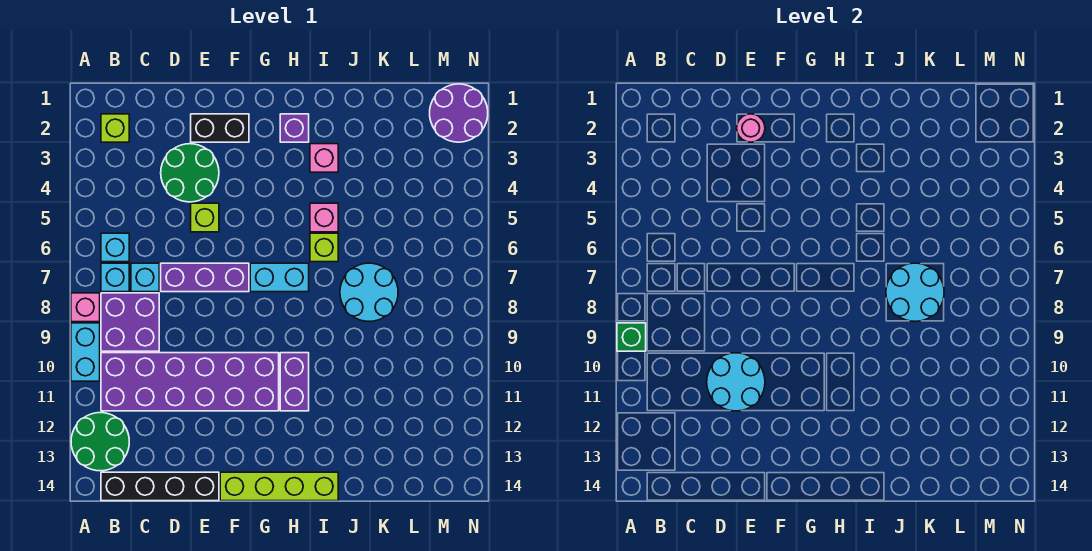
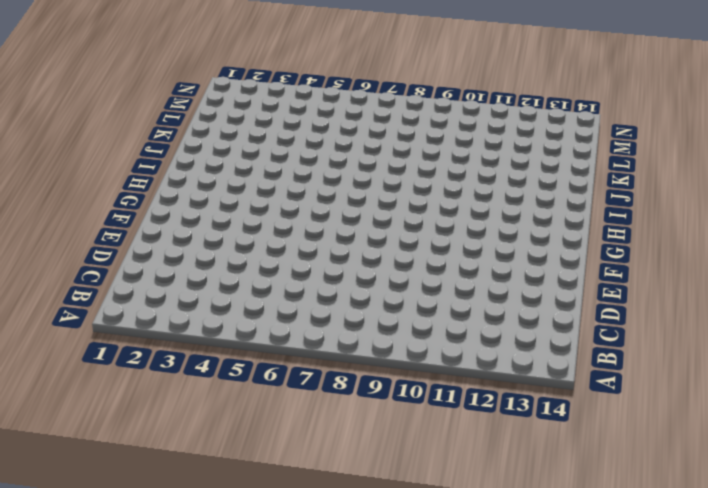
none -> pink 1x1 brick [71,293,100,322]
none -> cyan 1x2 brick [71,323,100,381]
none -> green 2x2 round brick [71,413,129,471]

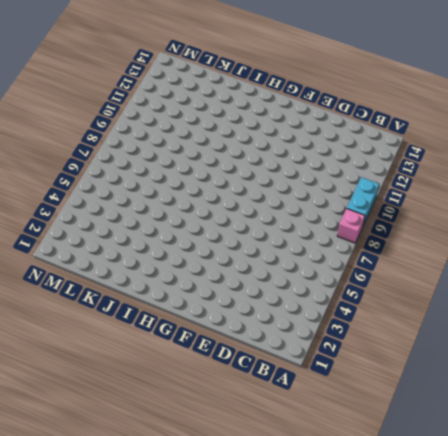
none -> green 2x2 round brick [71,413,129,471]
none -> lime 1x1 brick [101,114,129,142]
none -> cyan 1x1 brick [101,233,129,262]

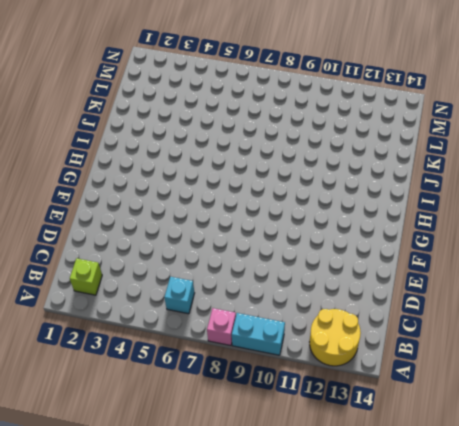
yellow 2x2 round brick [310,309,361,366] -> green 2x2 round brick [71,413,129,471]
none -> cyan 1x1 brick [101,263,129,292]
none -> purple 2x2 brick [101,293,159,351]
none -> purple 2x6 brick [101,353,279,411]

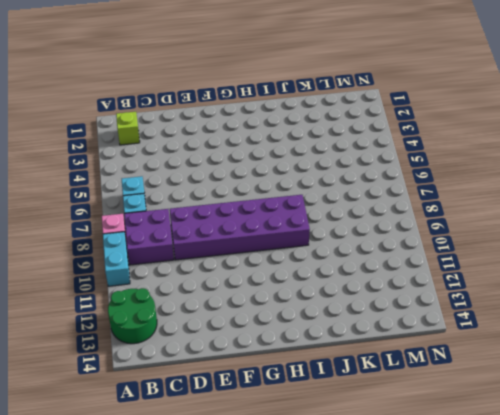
purple 2x6 brick [170,195,310,260] -> purple 2x6 brick moved to [101,353,279,411]
none -> black 1x4 brick [101,472,219,501]
none -> cyan 1x1 brick [131,263,159,292]
none -> green 2x2 round brick [161,144,219,202]

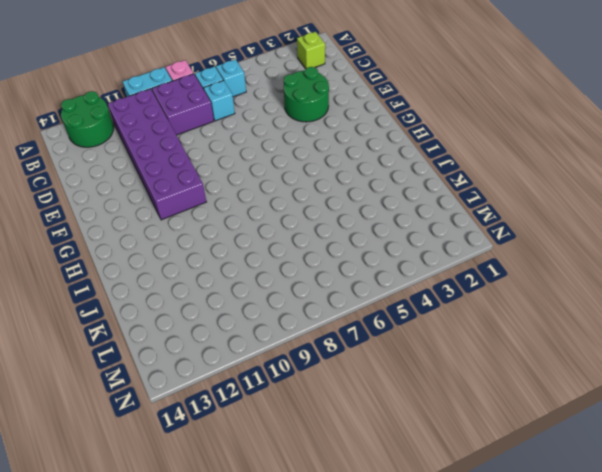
none -> black 1x4 brick [101,472,219,501]
none -> purple 1x3 brick [161,263,249,292]
none -> black 1x2 brick [191,114,249,142]

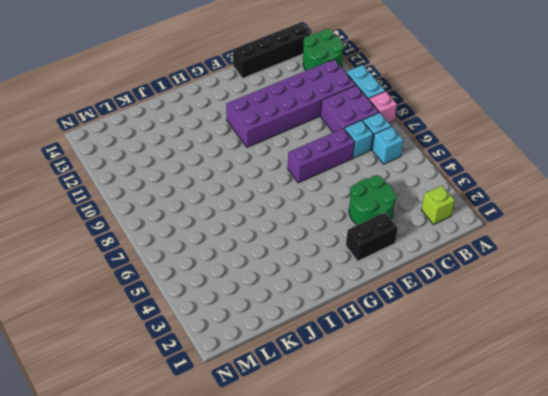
none -> lime 1x1 brick [191,203,219,232]
none -> lime 1x4 brick [220,472,338,501]
none -> cyan 1x2 brick [250,263,309,292]

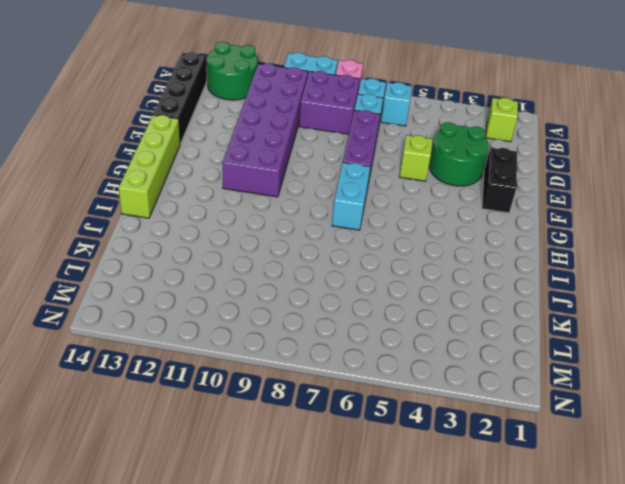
none -> purple 1x1 brick [280,114,309,142]
none -> purple 1x2 brick [280,353,309,411]
none -> pink 1x1 brick [310,144,338,172]

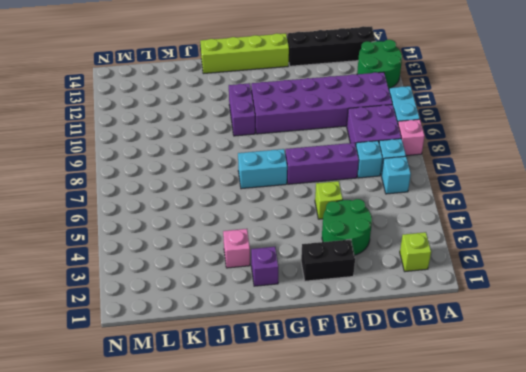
none -> pink 1x1 brick [310,203,338,232]
none -> lime 1x1 brick [310,233,338,262]
none -> cyan 2x2 round brick [340,263,398,321]

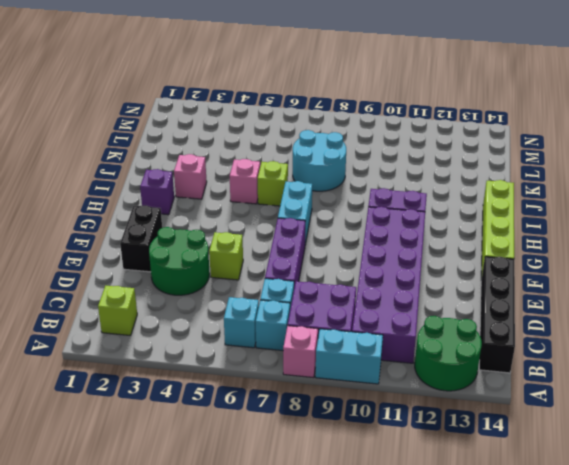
none -> purple 2x2 round brick [430,84,488,142]
none -> green 1x1 brick [617,323,646,351]
none -> cyan 2x2 round brick [707,353,765,411]

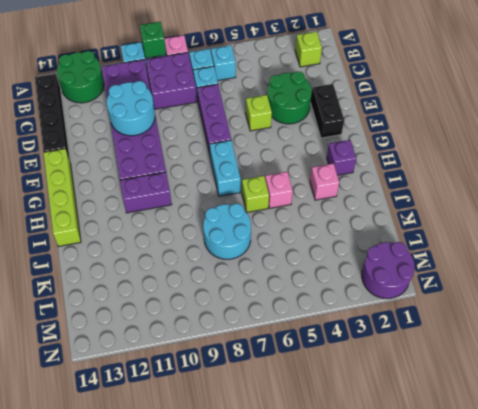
none -> pink 1x1 round brick [737,114,765,142]
none -> cyan 2x2 round brick [886,263,944,321]

